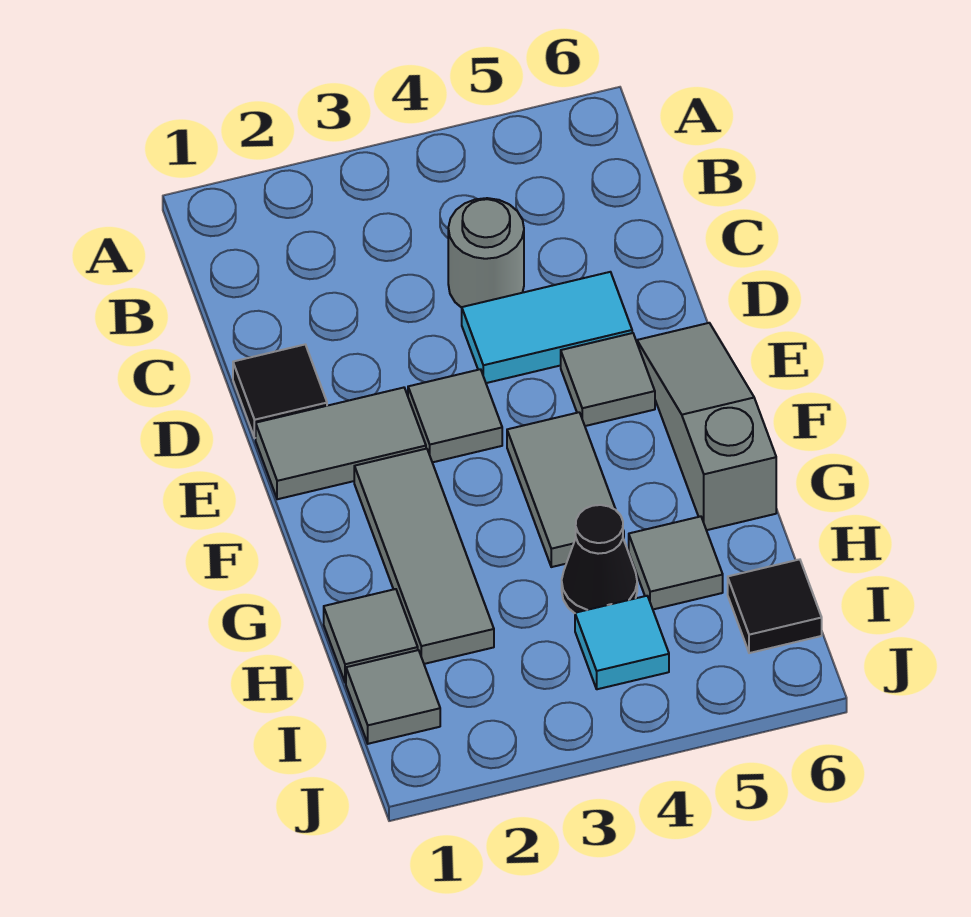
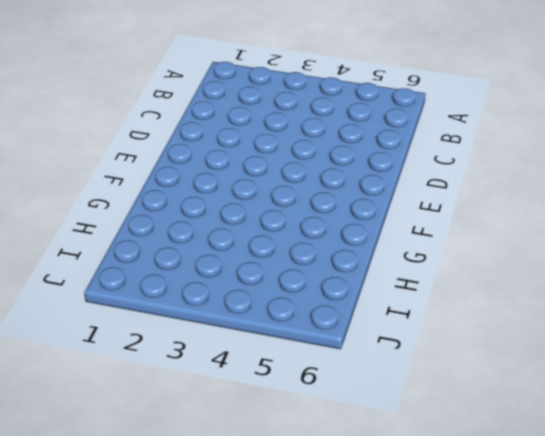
none -> grey 1x1 round brick [448,198,524,308]
none -> black 1x1 tile [233,345,327,438]
none -> cyan 1x2 tile [462,272,632,383]

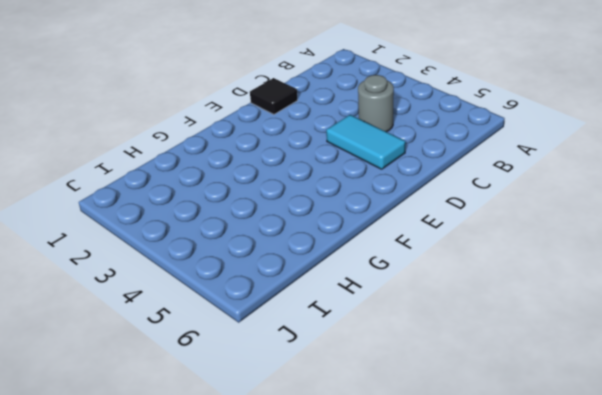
none -> grey 1x2 tile [256,388,426,499]
none -> grey 1x1 tile [408,369,502,462]
none -> grey 1x1 tile [561,333,655,426]

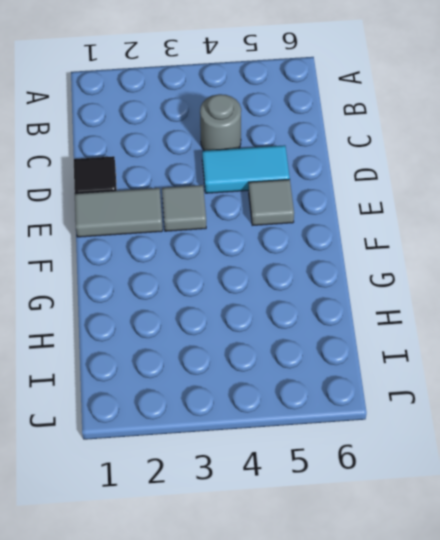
none -> grey 1x3 slope [637,323,776,530]
none -> grey 1x3 tile [354,449,494,664]
none -> grey 1x2 tile [507,412,624,567]

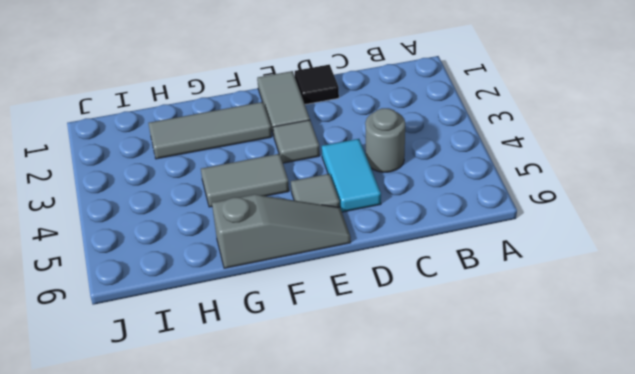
none -> grey 1x1 tile [324,589,418,683]
none -> black 1x1 cone [562,505,637,613]
none -> grey 1x1 tile [629,516,723,609]

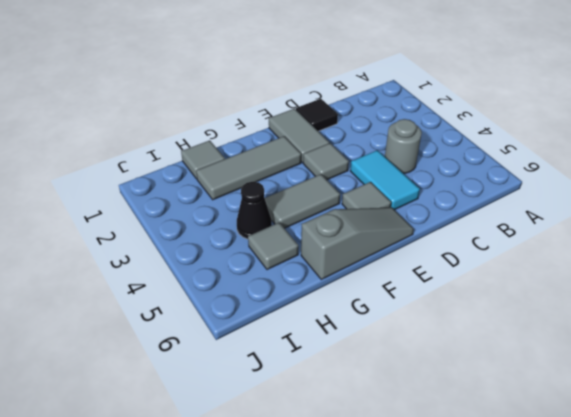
none -> grey 1x1 tile [346,650,440,744]
none -> cyan 1x1 tile [575,596,669,689]
none -> black 1x1 tile [728,559,822,653]

